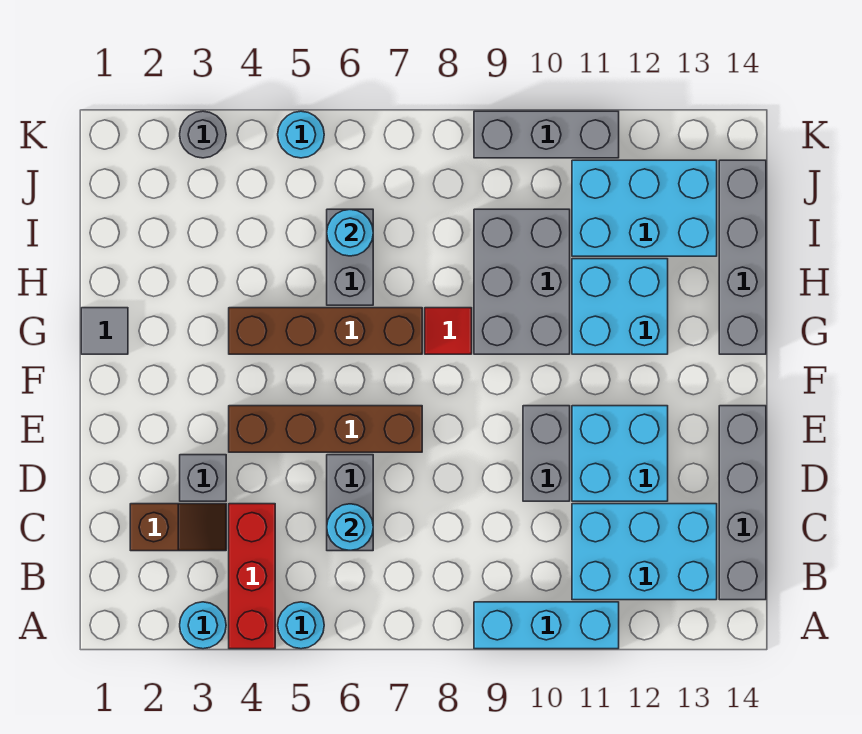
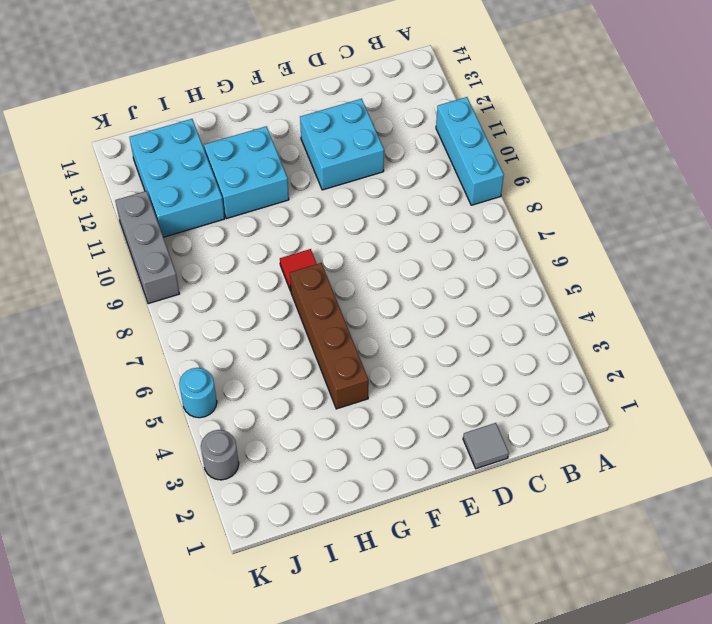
grey 1x1 tile [463,423,509,469] -> grey 1x1 tile moved to [81,308,128,354]
none -> cyan 1x1 round brick [180,602,226,649]
none -> red 1x3 brick [229,504,275,649]
none -> cyan 1x1 round brick [278,602,324,649]

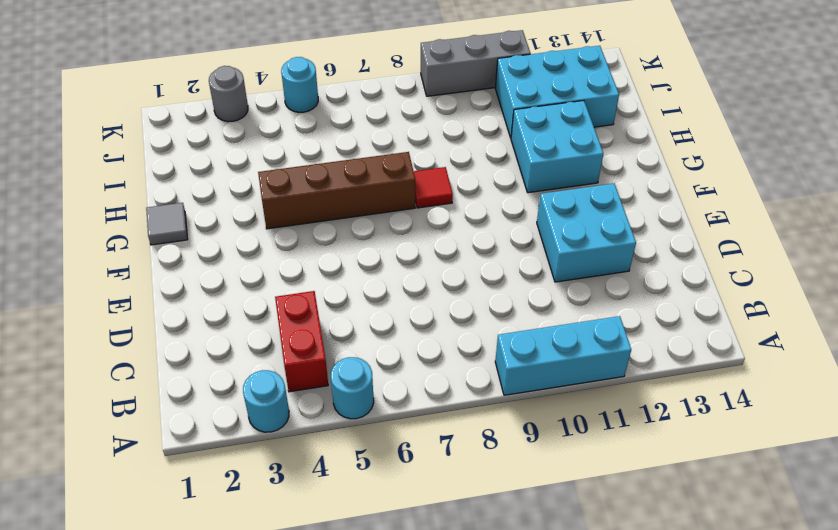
red 1x2 brick [275,291,328,392] -> red 1x3 brick [229,504,275,649]
none -> cyan 2x3 brick [572,504,717,600]
none -> grey 1x4 brick [719,406,766,600]
none -> brown 1x2 slope [130,504,226,551]

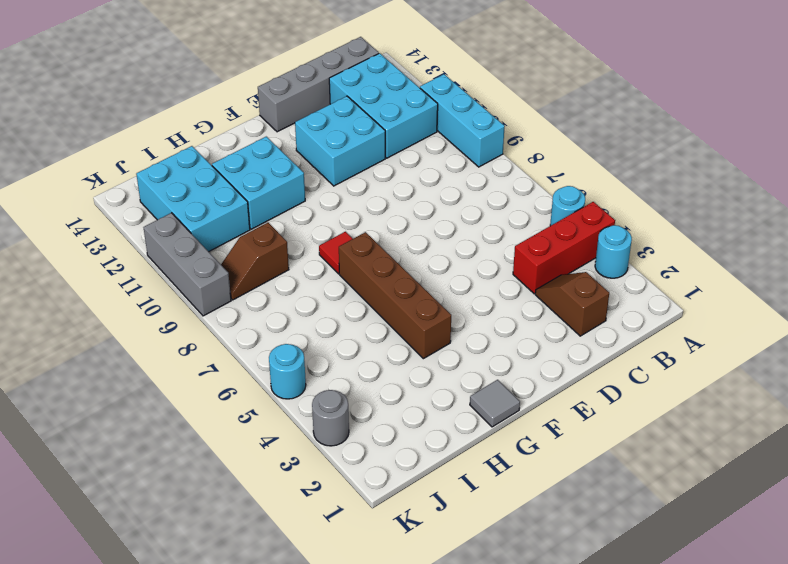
brown 1x2 slope [221,223,289,300] -> grey 2x3 brick [474,209,570,354]
none -> grey 1x2 brick [327,455,373,551]
none -> grey 1x1 brick [180,455,226,501]
none -> grey 1x2 brick [523,406,570,501]

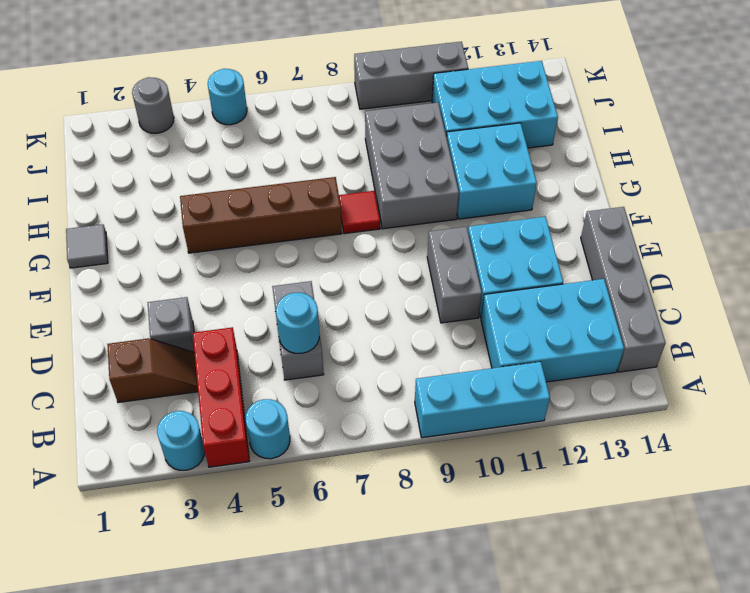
none -> brown 1x4 brick [229,406,422,452]
none -> grey 1x4 brick [719,160,766,354]
none -> grey 1x2 brick [327,209,373,305]

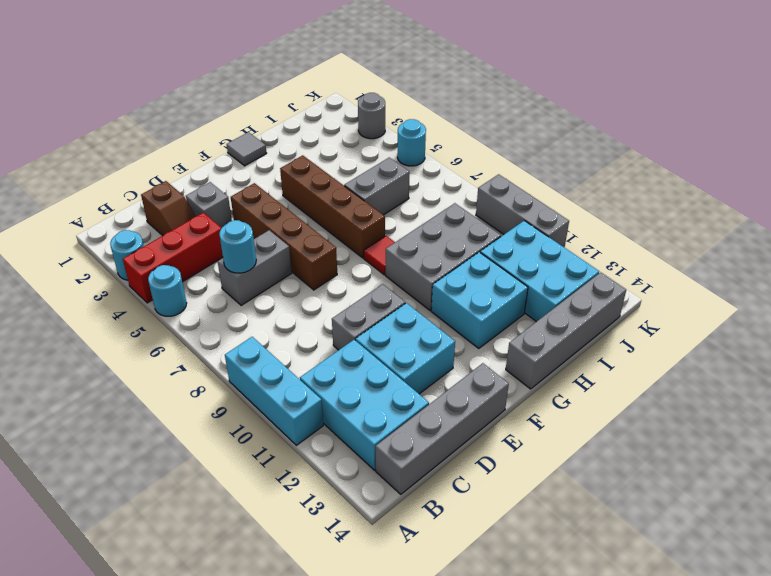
none -> cyan 1x1 round brick [327,209,373,256]

